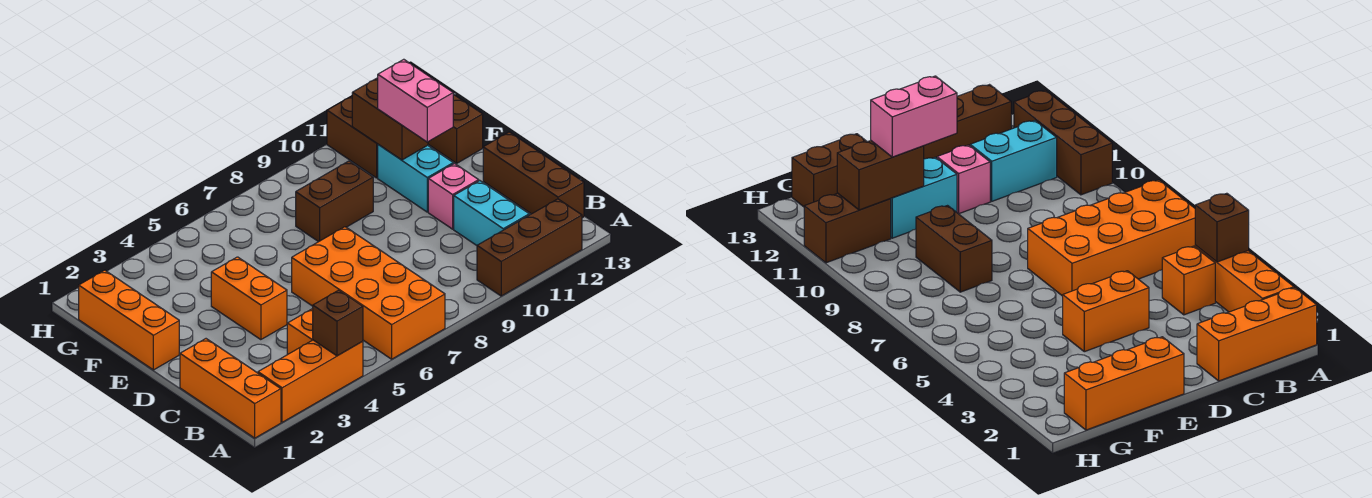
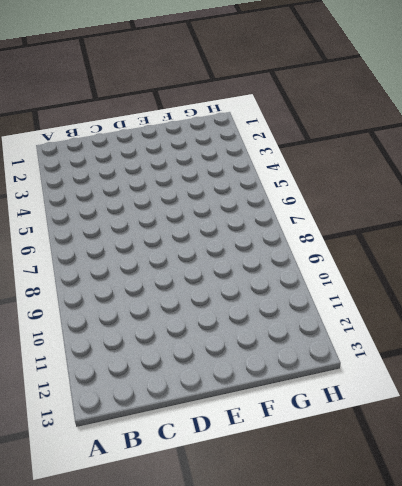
none -> orange 1x3 brick [180,339,281,438]
none -> orange 1x3 brick [258,340,363,422]
none -> orange 2x4 brick [292,227,445,359]

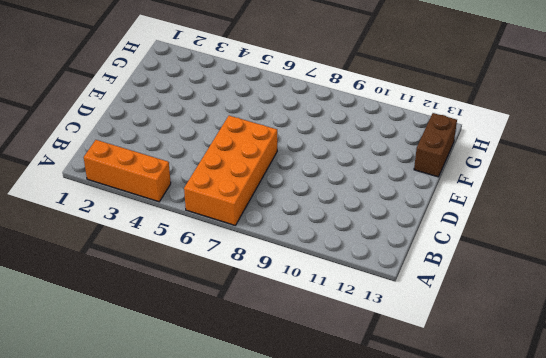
none -> orange 1x3 brick [180,339,281,438]
none -> brown 1x3 brick [477,199,582,296]
none -> orange 1x1 brick [287,309,313,355]

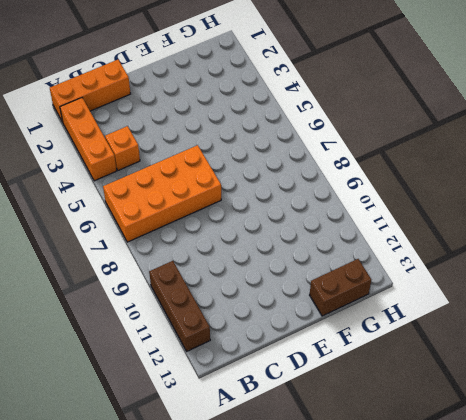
none -> cyan 1x2 brick [454,181,529,245]
none -> brown 1x3 brick [483,132,584,218]
none -> orange 1x2 brick [211,257,287,340]

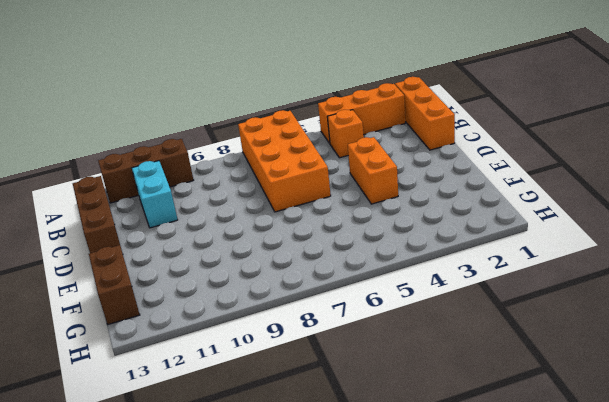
none -> pink 1x1 brick [428,164,479,229]
none -> orange 1x3 brick [79,270,179,370]
none -> cyan 1x2 brick [378,145,453,212]

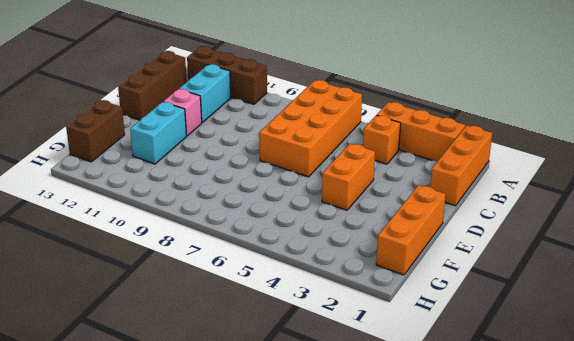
none -> brown 1x2 brick [296,161,373,242]
none -> brown 1x2 brick [327,96,378,178]
none -> brown 1x1 brick [313,290,363,356]

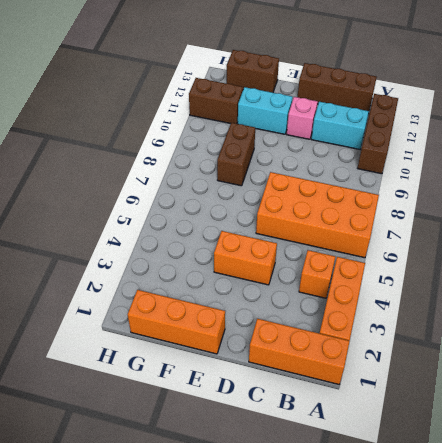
none -> brown 1x1 brick [313,290,363,356]
none -> brown 1x2 brick [352,78,428,160]
none -> pink 1x2 brick [378,59,453,142]

